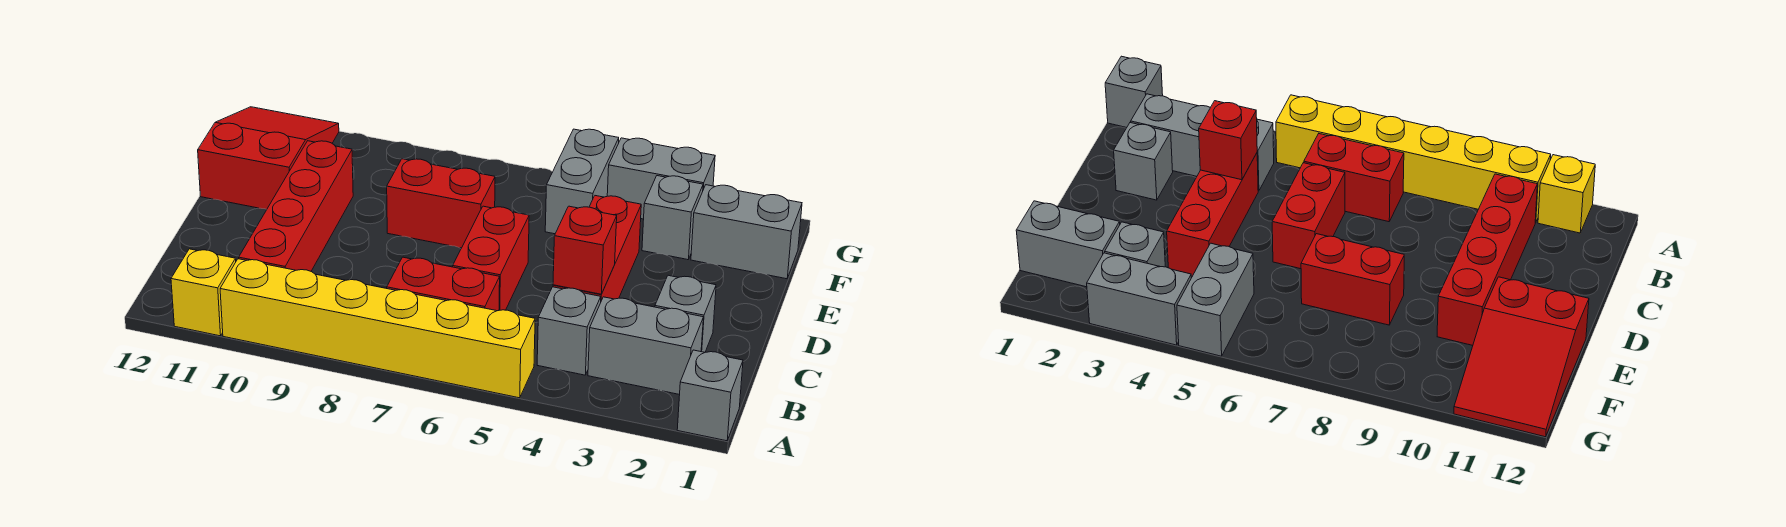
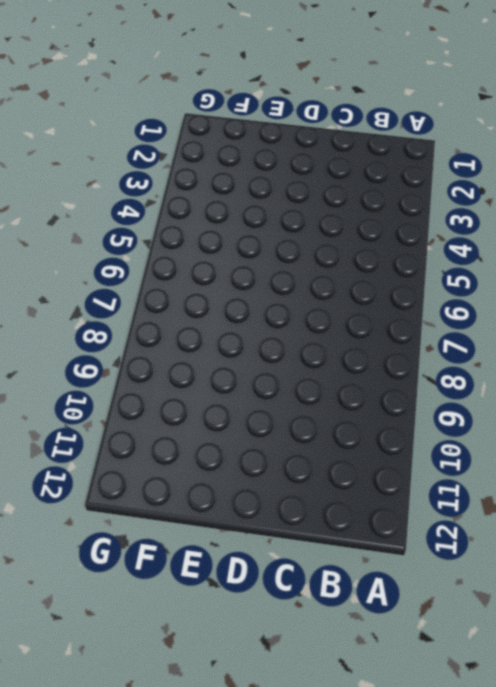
none -> grey 1x1 brick [677,350,743,441]
none -> yellow 1x6 brick [220,259,535,398]
none -> yellow 1x1 brick [171,249,236,336]

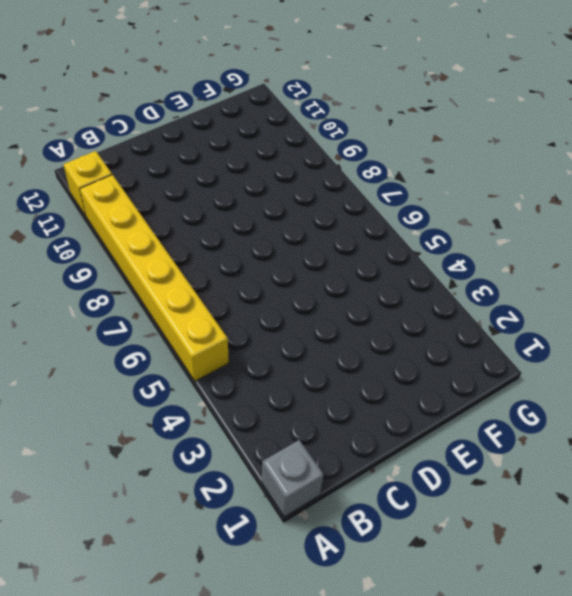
none -> grey 1x2 brick [588,297,703,395]
none -> grey 1x1 brick [537,287,601,375]
none -> red 1x2 brick [387,257,500,311]

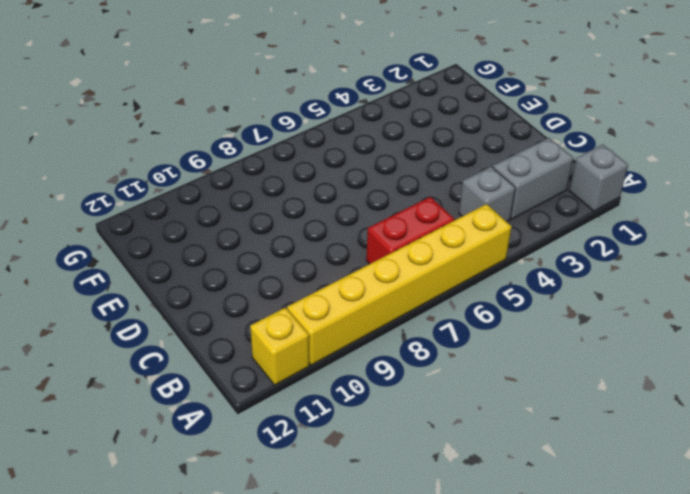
none -> red 1x4 brick [239,141,353,271]
none -> grey 1x1 brick [655,275,716,352]
none -> red 1x3 brick [553,196,641,300]

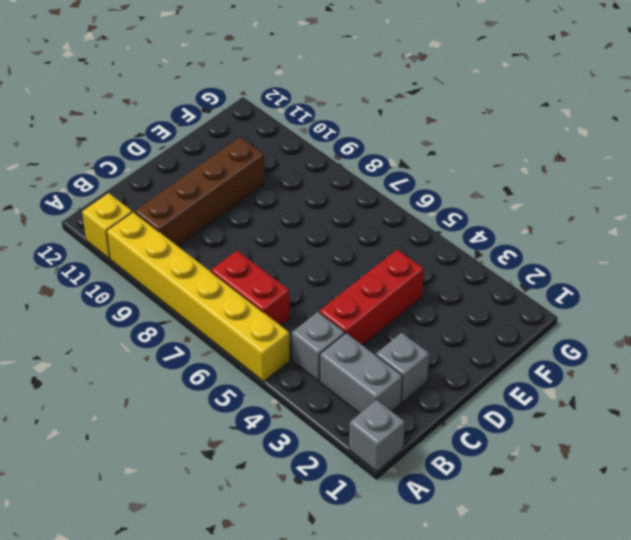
brown 1x4 brick [135,137,265,246] -> red 1x4 brick [239,141,353,271]
none -> red 1x2 brick [453,206,529,310]
none -> red 1x2 brick [387,159,495,248]
none -> red 2x3 slope [198,107,339,209]

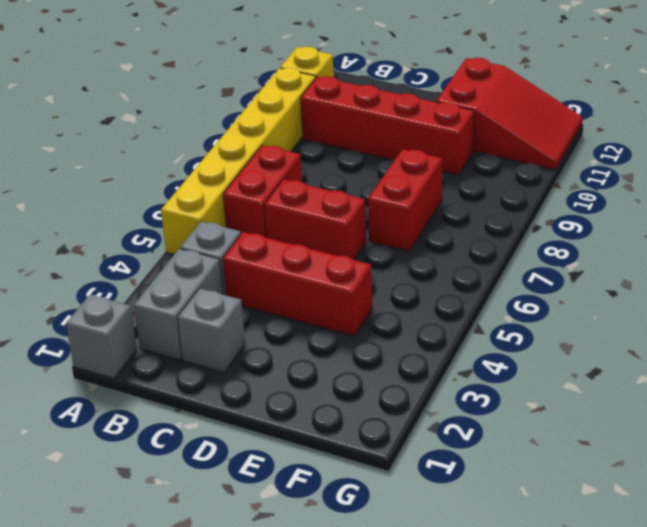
none -> grey 1x2 brick [691,185,802,279]
none -> grey 1x1 brick [642,176,703,260]
none -> grey 1x2 brick [545,129,619,234]

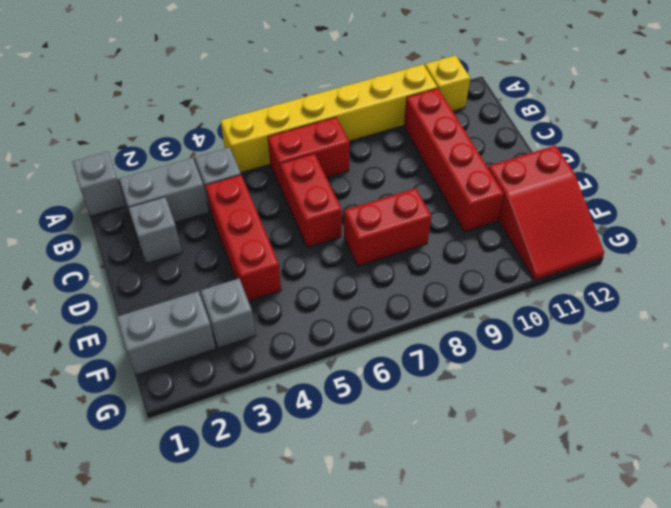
none -> grey 1x2 brick [545,129,619,234]
none -> grey 1x2 brick [607,138,715,219]
none -> red 1x1 brick [553,206,617,294]

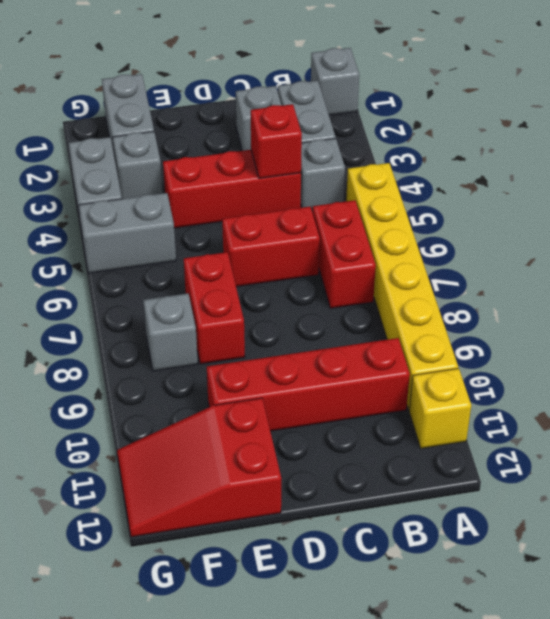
grey 1x1 brick [143,294,198,371] -> none

